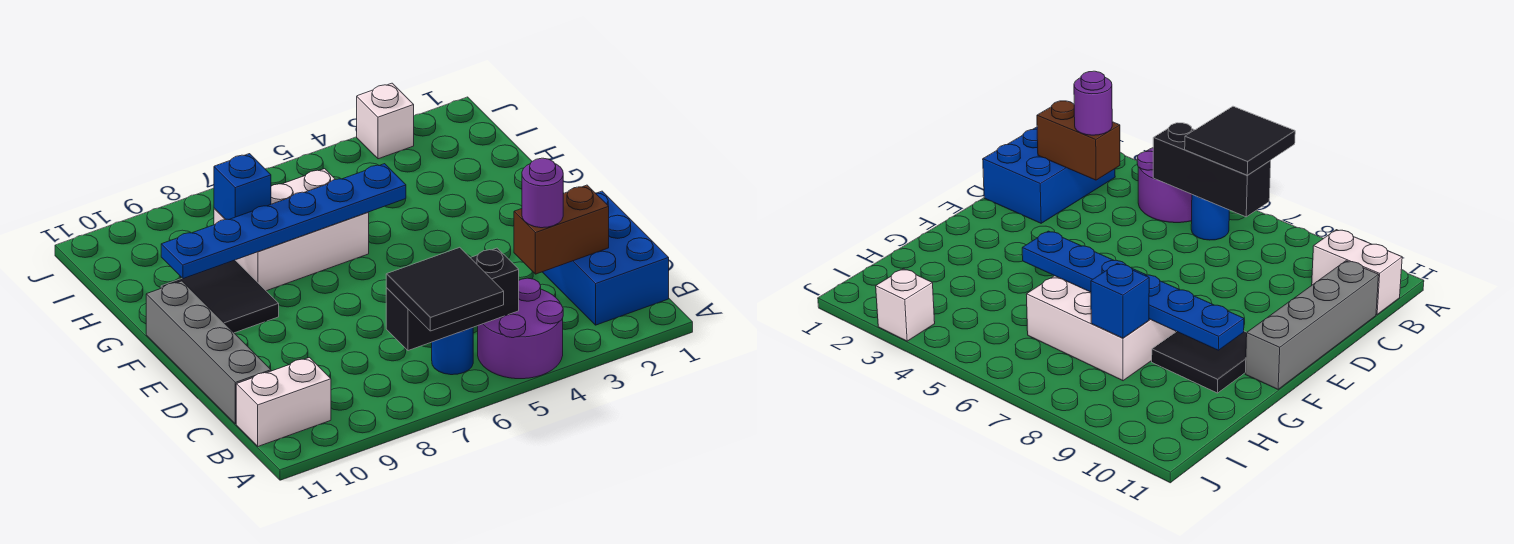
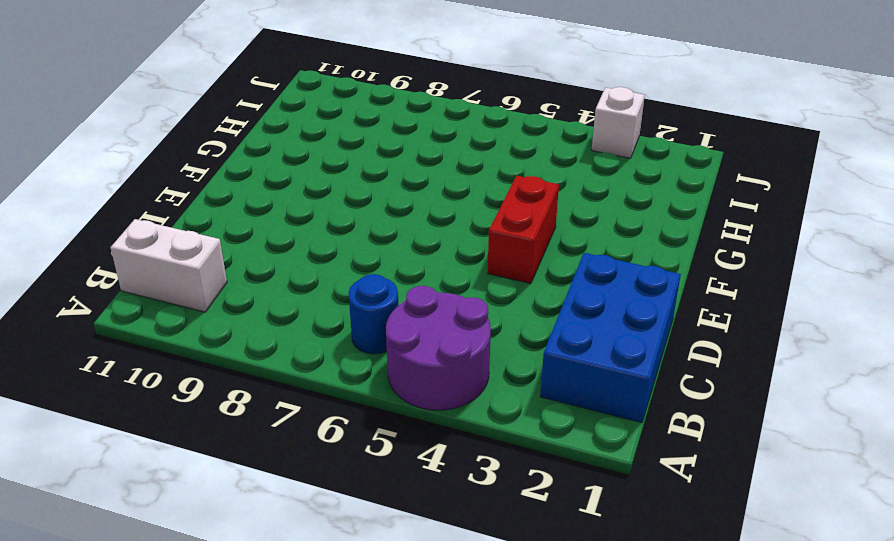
red 1x2 brick [488,176,559,284] -> none
none -> grey 1x4 brick [146,281,271,424]
none -> black 2x2 tile [161,260,279,333]
none -> white 2x3 brick [214,169,369,291]

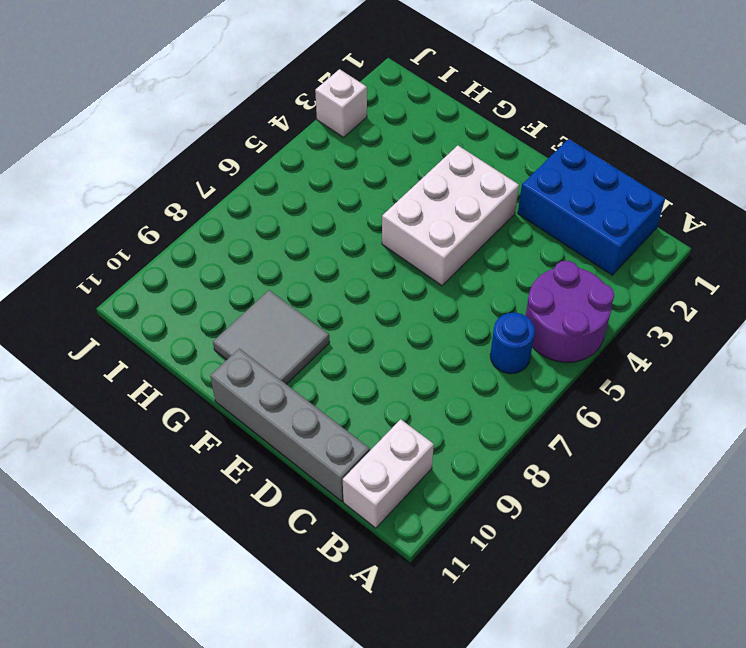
white 2x3 brick [382,146,519,286] -> white 2x3 brick moved to [214,169,369,291]
grey 2x2 tile [213,290,330,384] -> black 2x2 tile [161,260,279,333]
none -> black 1x3 brick [386,248,519,351]
none -> brown 1x2 brick [514,185,609,274]
none -> blue 1x6 plate [161,164,406,279]

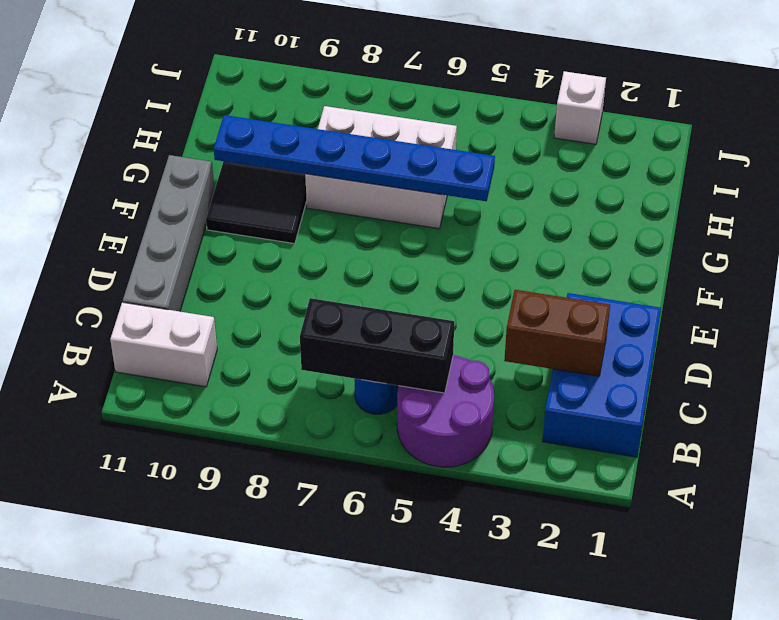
none -> blue 1x1 brick [214,154,271,219]
none -> black 2x2 tile [386,247,504,331]
none -> purple 1x1 round brick [522,158,563,228]

